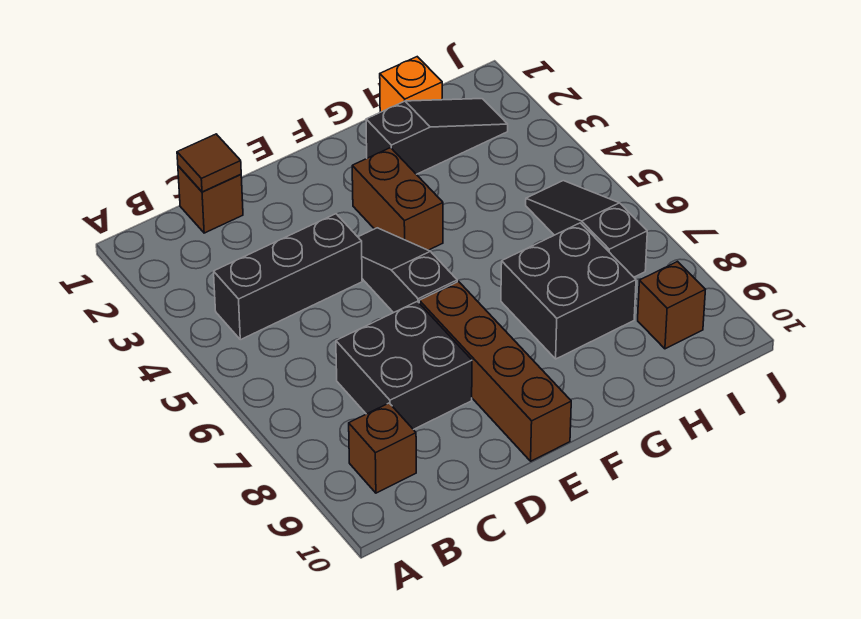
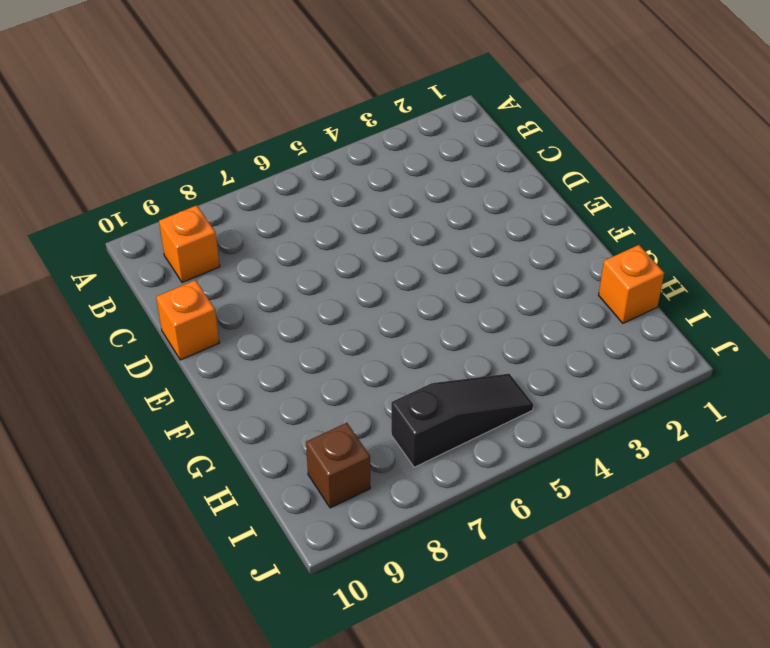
orange 1x1 brick [159,205,220,283] -> brown 1x1 brick [349,403,416,493]
orange 1x1 brick [156,280,219,360] -> none
none -> black 1x3 brick [214,214,362,340]
none -> brown 1x1 brick [178,166,243,233]
none -> black 2x2 brick [336,301,472,430]

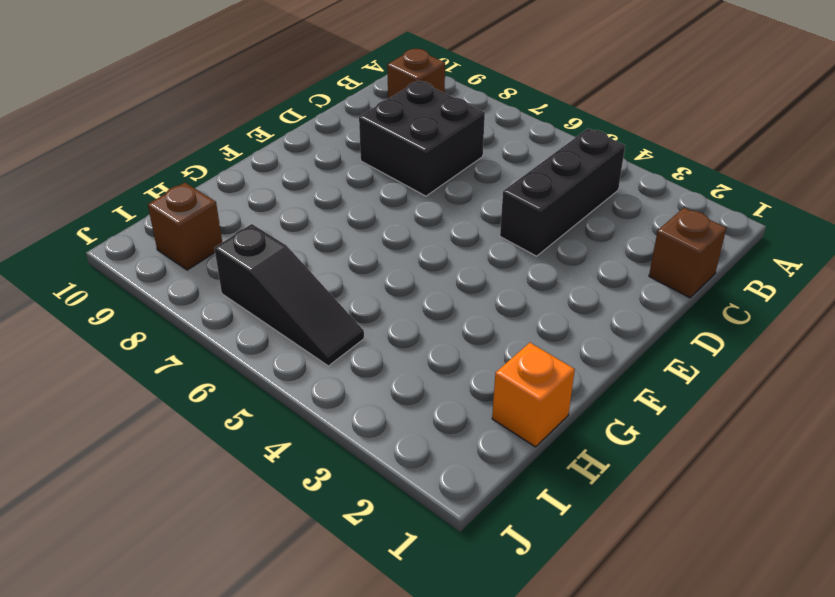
none -> black 1x3 slope [358,228,457,313]
none -> brown 1x4 brick [419,282,571,461]
none -> brown 1x2 brick [352,148,443,250]

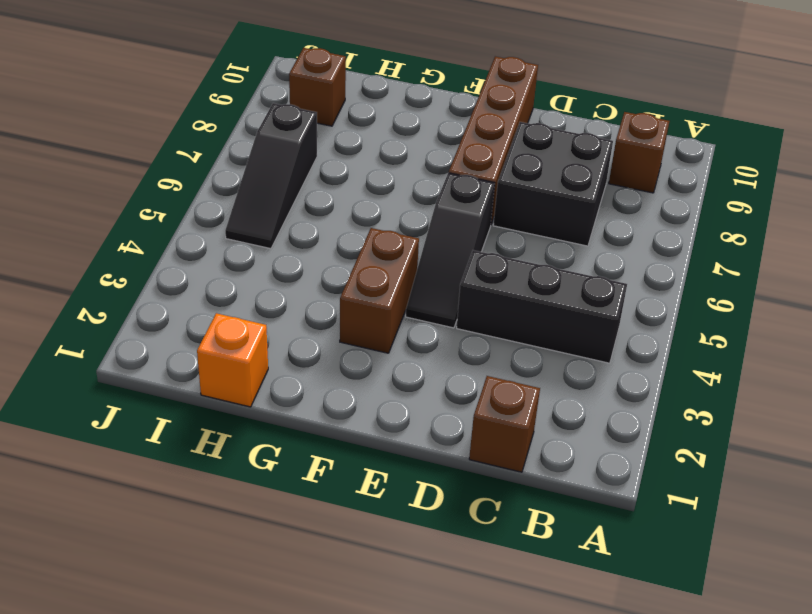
none -> black 1x3 slope [366,99,508,174]
none -> black 2x2 brick [501,223,636,359]
none -> brown 1x1 tile [177,134,241,192]

